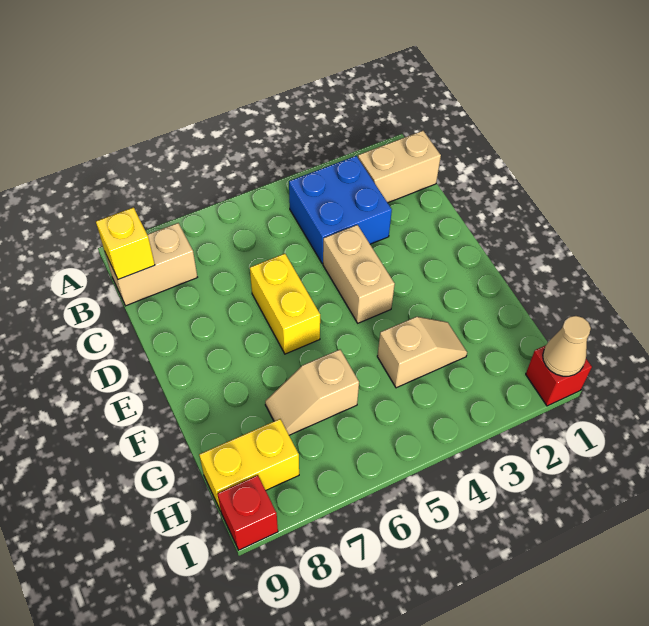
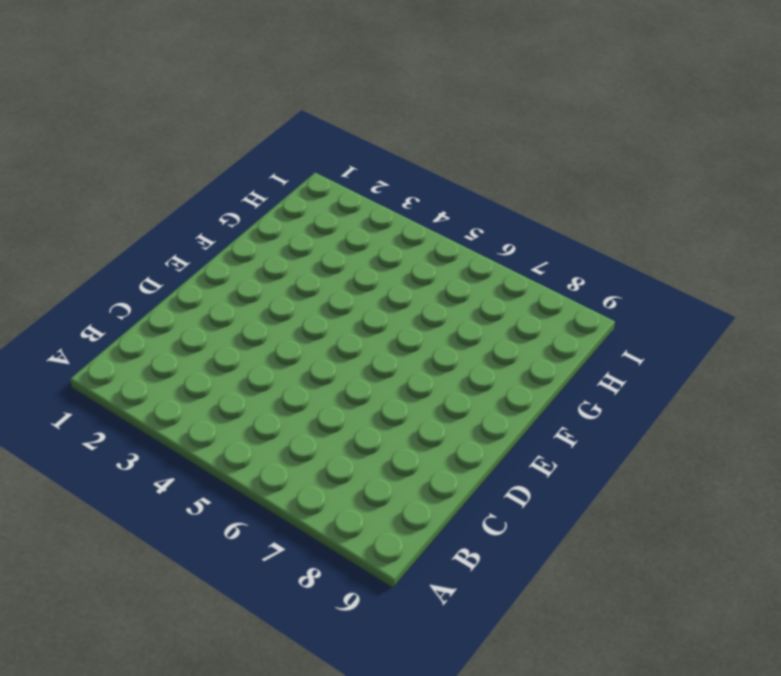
none -> tan 1x2 brick [358,131,441,203]
none -> blue 2x2 brick [289,156,392,264]
none -> tan 1x2 brick [105,223,197,306]

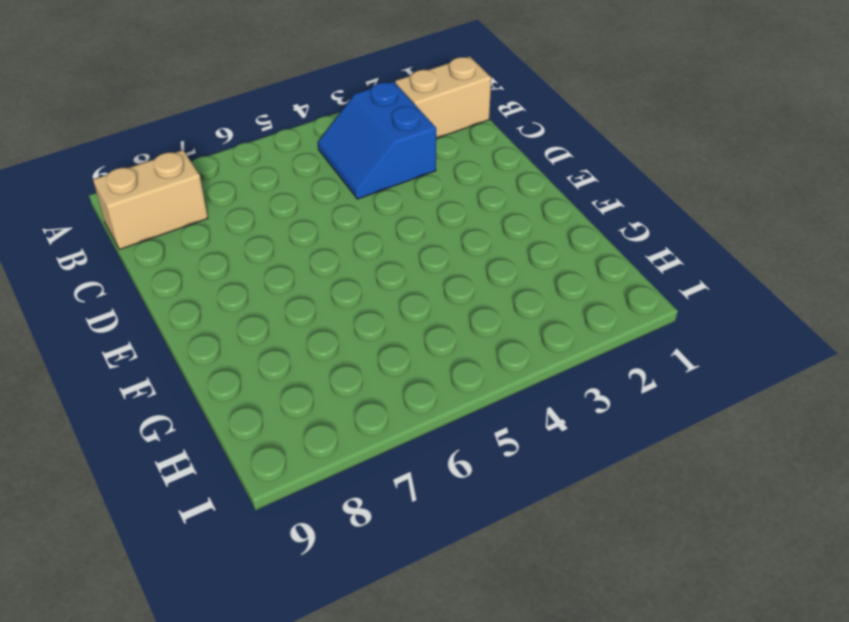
blue 2x2 slope [318,81,436,199] -> blue 2x2 brick [289,156,392,264]
none -> tan 1x2 brick [323,225,395,323]
none -> yellow 1x2 brick [250,253,320,354]
none -> tan 1x2 slope [377,317,467,388]

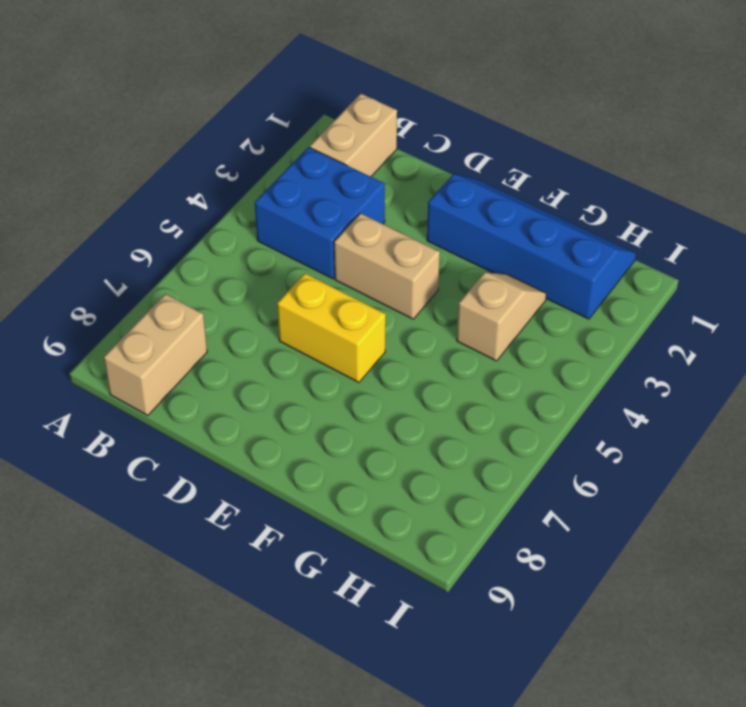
blue 2x4 slope [427,174,636,319] -> none
none -> tan 1x2 slope [265,350,359,435]
none -> yellow 1x2 brick [199,419,299,511]
none -> red 1x1 brick [526,345,592,406]

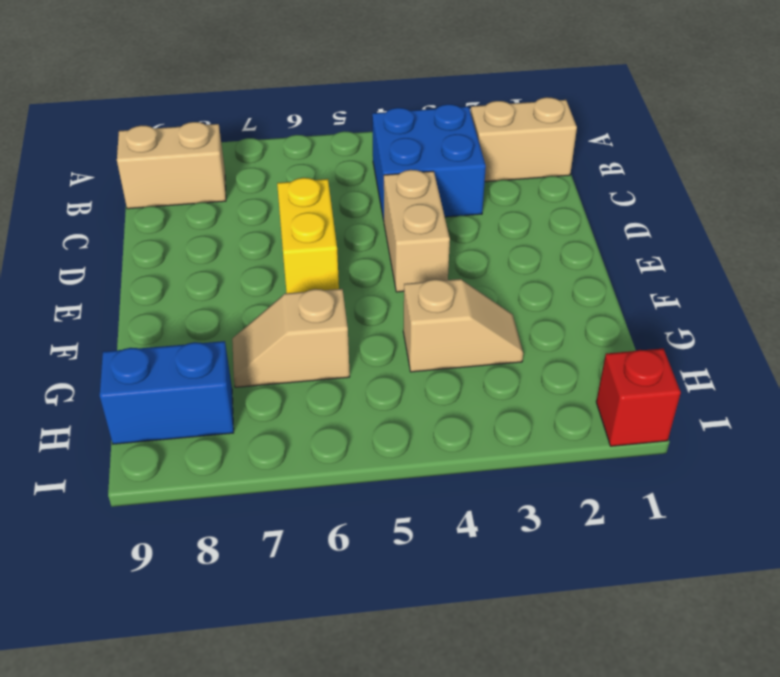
blue 1x2 brick [100,341,234,444] -> yellow 1x2 brick [199,419,299,511]
none -> red 1x1 brick [217,475,278,550]
none -> yellow 1x1 brick [96,207,155,280]
none -> tan 1x1 cone [543,316,591,376]

